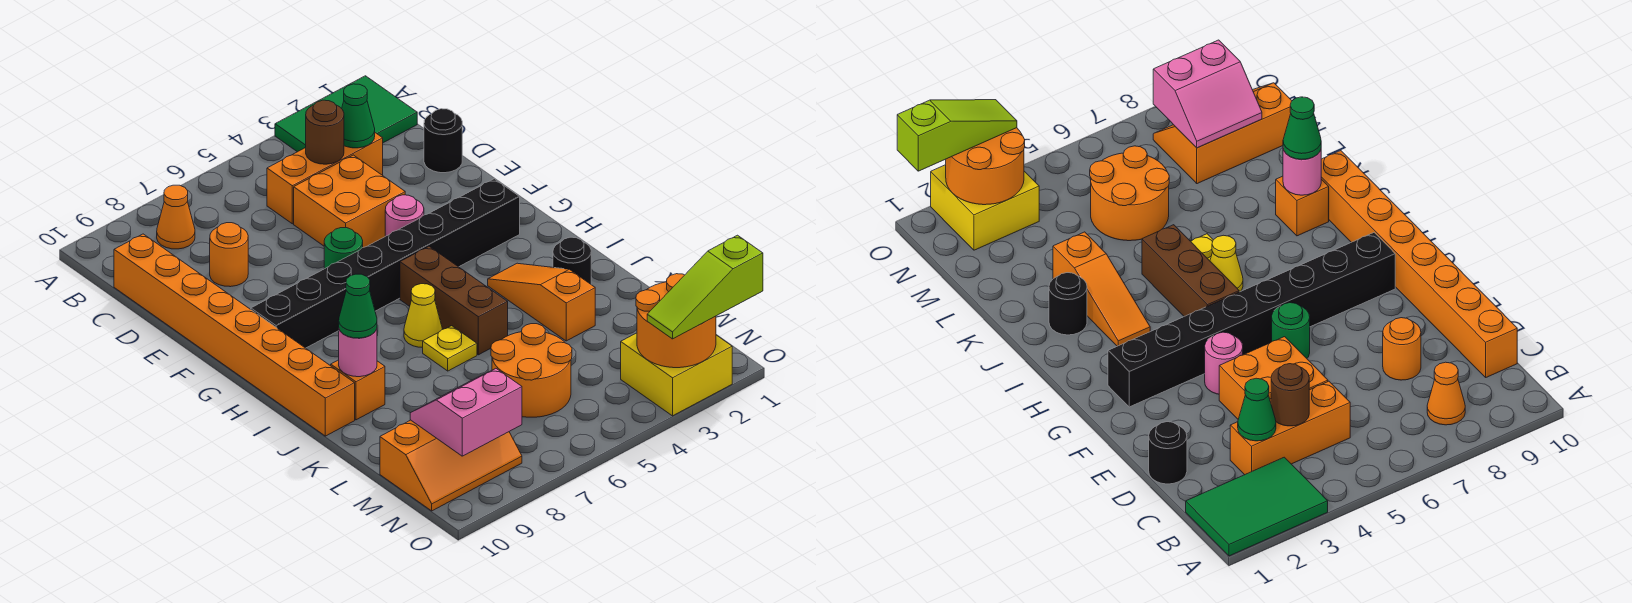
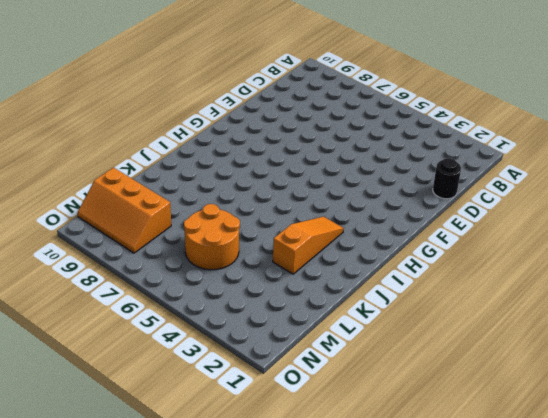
none -> green 2x3 tile [275,76,417,152]
none -> orange 1x1 cone [157,185,195,249]
none -> orange 1x3 brick [267,133,383,224]

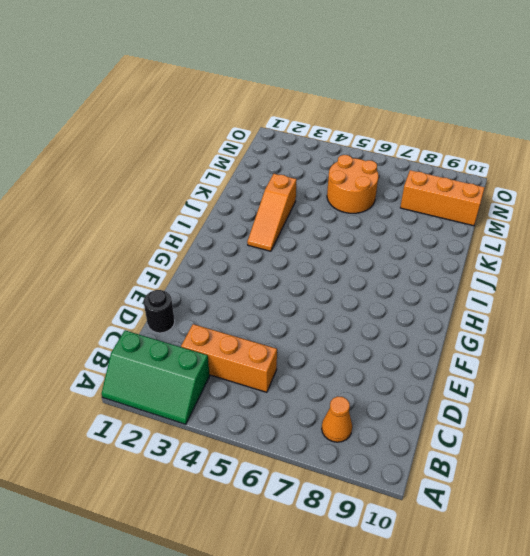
green 2x3 slope [101,330,210,424] -> green 2x3 tile [275,76,417,152]
none -> orange 1x8 brick [114,234,355,436]
none -> orange 2x2 brick [294,155,405,247]
none -> orange 1x1 round brick [210,223,248,287]

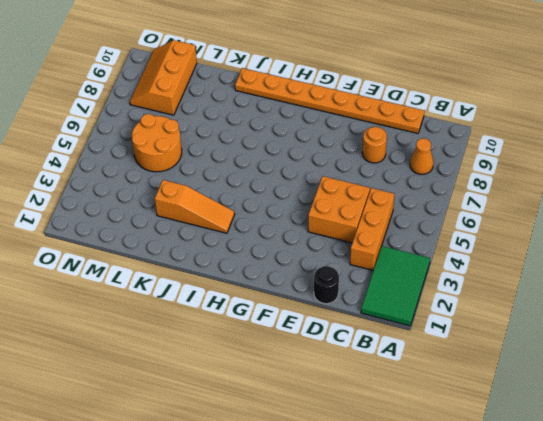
orange 1x8 plate [235,68,424,133] -> orange 1x8 brick [114,234,355,436]
none -> pink 1x1 round brick [385,195,424,236]
none -> green 1x1 round brick [324,228,363,269]
none -> black 1x8 brick [251,179,520,348]

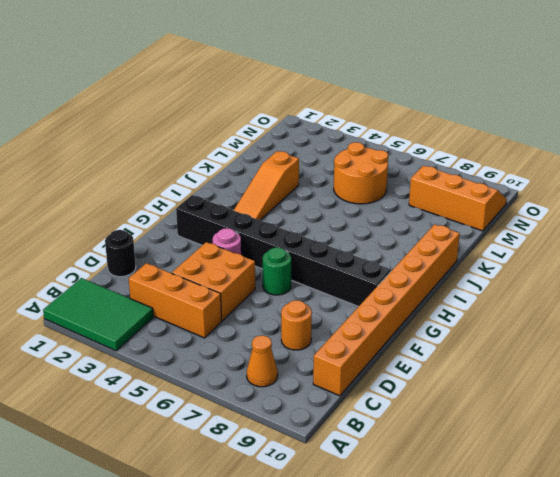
none -> brown 1x3 brick [400,246,508,355]
none -> yellow 1x1 cone [404,284,442,348]
none -> black 1x1 round brick [553,237,591,284]

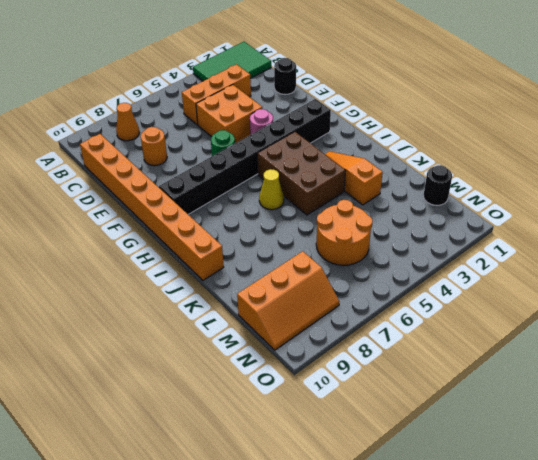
brown 2x3 brick [257,132,346,215] -> brown 1x3 brick [400,246,508,355]
black 1x1 round brick [424,165,452,205] -> black 1x1 round brick moved to [553,237,591,284]
none -> yellow 1x1 plate [423,326,477,371]
none -> orange 1x1 brick [331,360,385,420]
none -> yellow 2x2 brick [621,333,732,416]

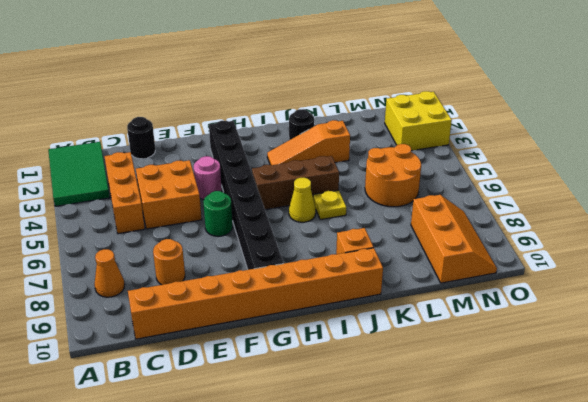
none -> green 1x1 cone [342,84,375,148]
none -> brown 1x1 round brick [306,100,344,164]
none -> pink 1x1 round brick [339,329,377,377]

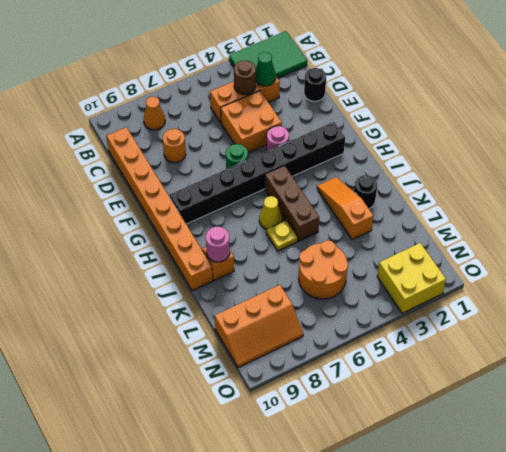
none -> pink 2x2 slope [410,369,522,456]
none -> orange 2x2 round brick [636,274,716,368]
none -> green 1x1 cone [339,274,377,338]

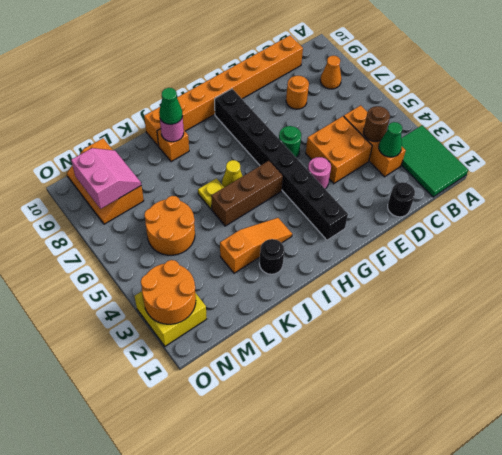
none -> lime 1x3 slope [647,235,763,339]

